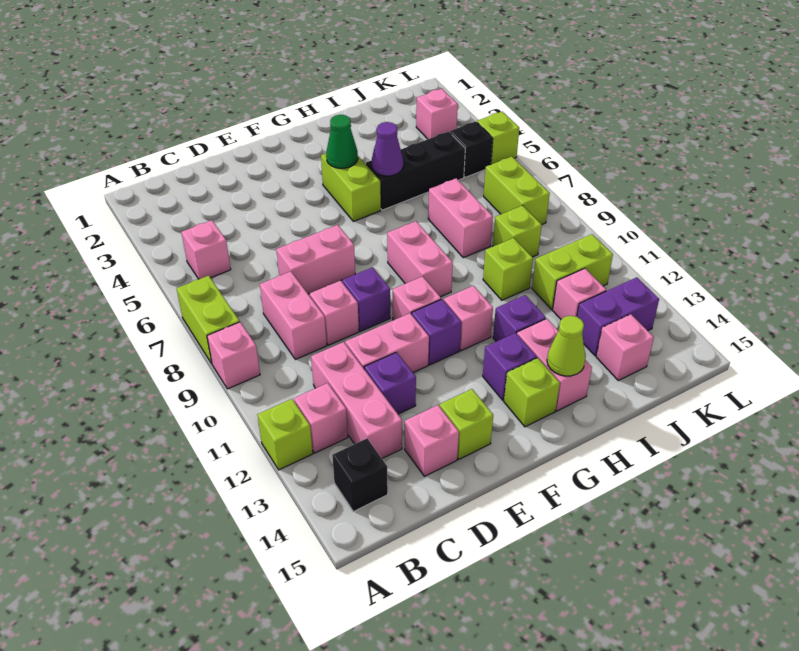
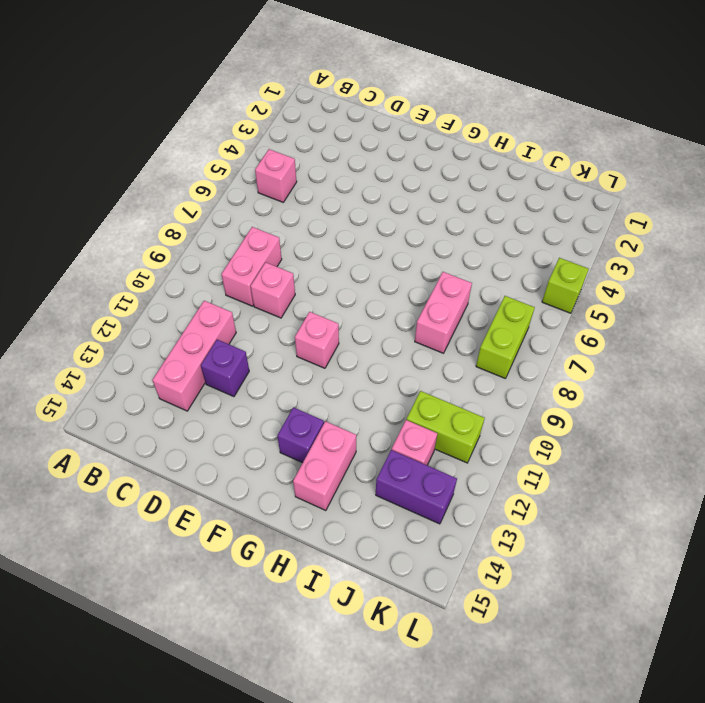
none -> lime 1x2 brick [177,276,240,364]
none -> pink 1x1 brick [207,322,260,389]
none -> lime 1x1 brick [258,399,313,470]
none -> pink 1x1 brick [294,383,348,453]

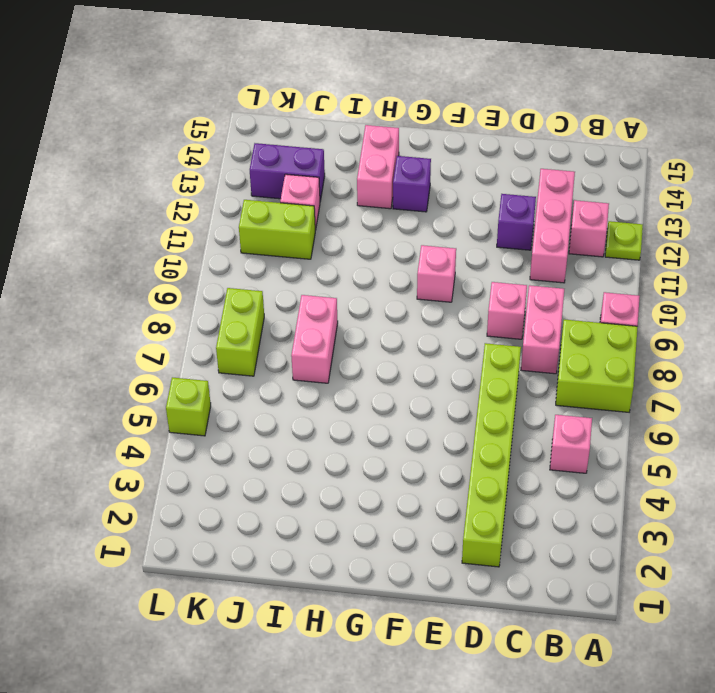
lime 2x2 brick [556,319,638,412] -> lime 1x2 brick [177,276,240,364]
lime 1x1 plate [605,221,643,260] -> lime 1x1 brick [258,399,313,470]
lime 1x6 brick [462,343,521,567] -> pink 1x2 brick [276,225,355,294]
none -> black 1x1 brick [332,439,388,512]
none -> pink 1x2 brick [345,313,429,373]
none -> pink 1x1 brick [405,405,459,476]
none -> purple 1x1 brick [342,267,390,331]

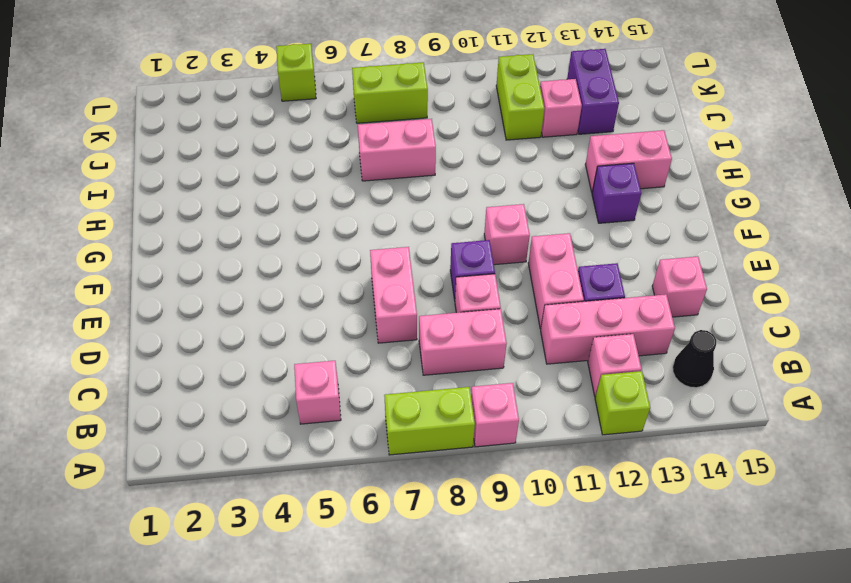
black 1x1 cone [673,330,716,388] -> black 1x1 brick [332,439,388,512]
none -> lime 1x1 brick [440,389,493,459]
none -> purple 1x1 brick [412,299,461,365]
none -> lime 1x2 brick [321,153,381,221]
none -> pink 1x2 brick [387,221,453,297]

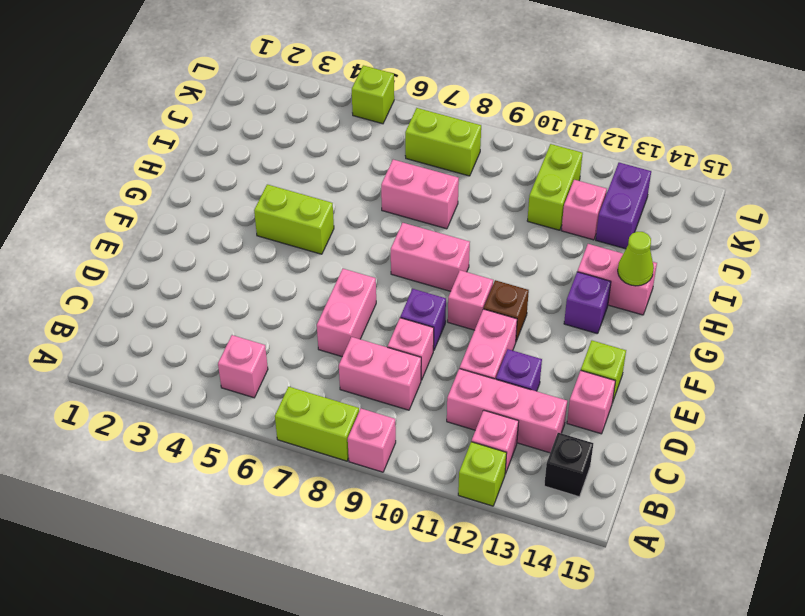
brown 1x1 brick [484,280,529,341] -> purple 1x1 brick [412,299,461,365]
none -> pink 1x1 brick [444,286,493,351]
none -> lime 1x1 brick [504,358,560,427]
none -> black 1x3 brick [366,132,465,210]
none -> purple 1x1 brick [493,295,546,342]

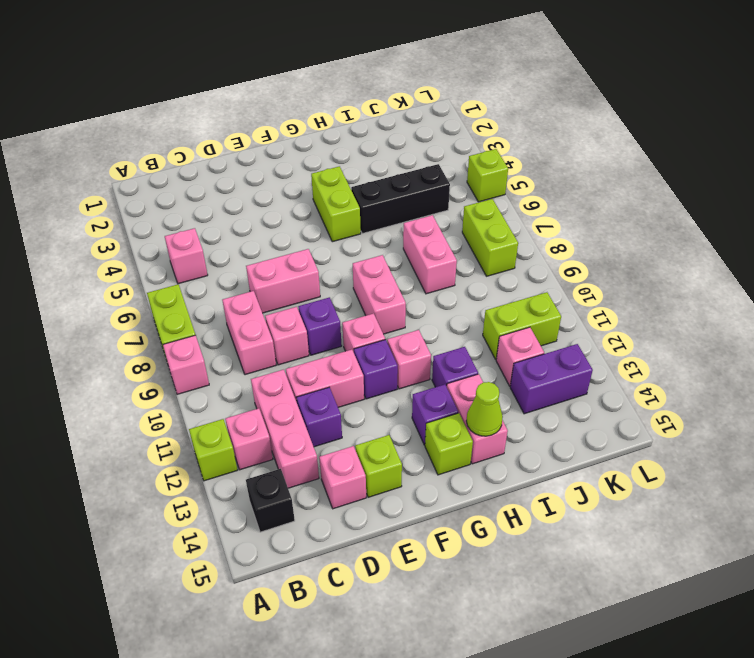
none -> lime 1x1 brick [483,238,533,300]
none -> lime 1x1 brick [493,205,542,257]
none -> pink 1x1 brick [596,314,654,381]
none -> pink 1x1 brick [416,89,458,139]

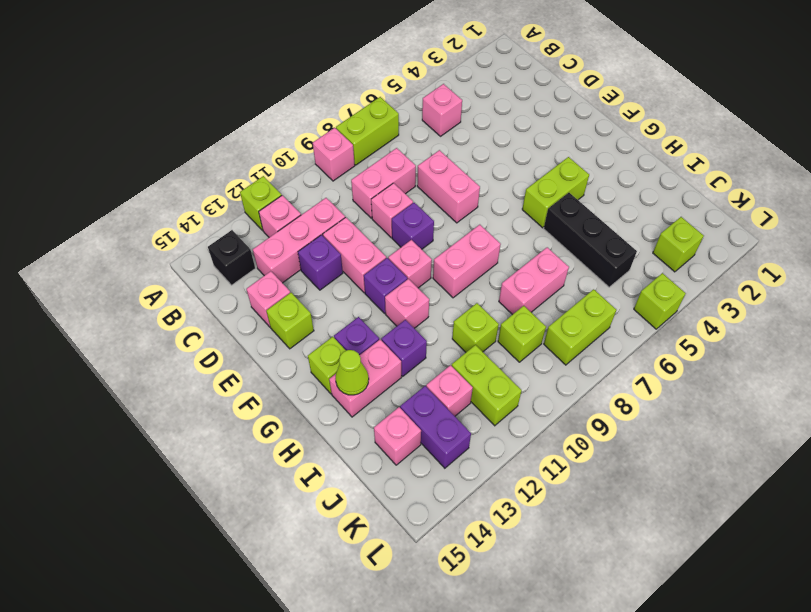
lime 1x1 brick [653,217,704,272] -> pink 1x1 brick [416,89,458,139]
none -> black 1x1 brick [450,121,493,177]
none -> green 1x1 cone [326,115,358,168]
none -> purple 1x1 cone [372,122,403,176]

